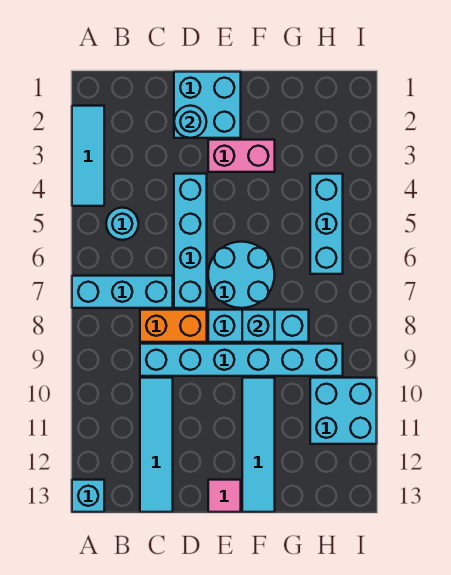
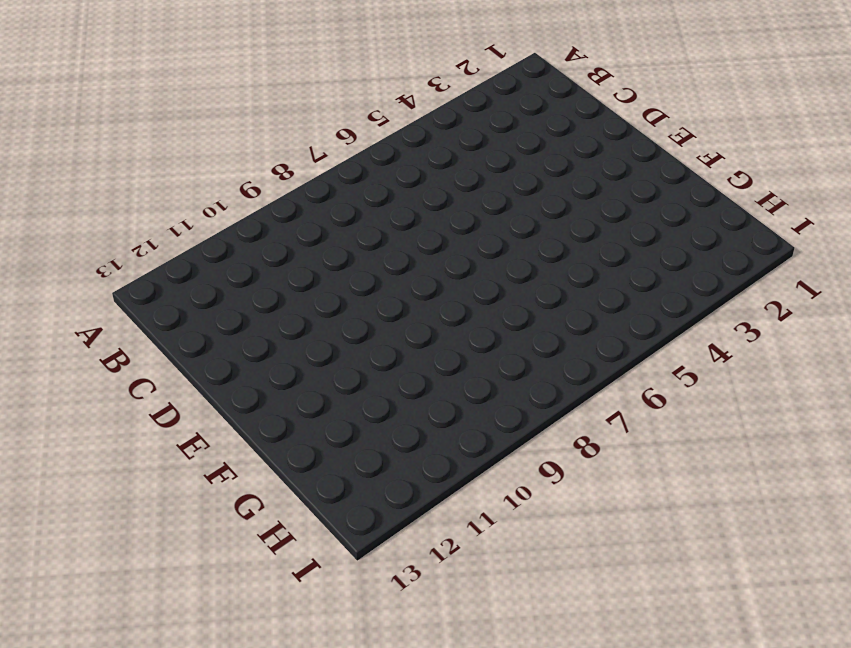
none -> cyan 1x3 tile [72,106,104,206]
none -> cyan 1x3 brick [72,276,173,308]
none -> cyan 1x1 brick [72,480,104,512]

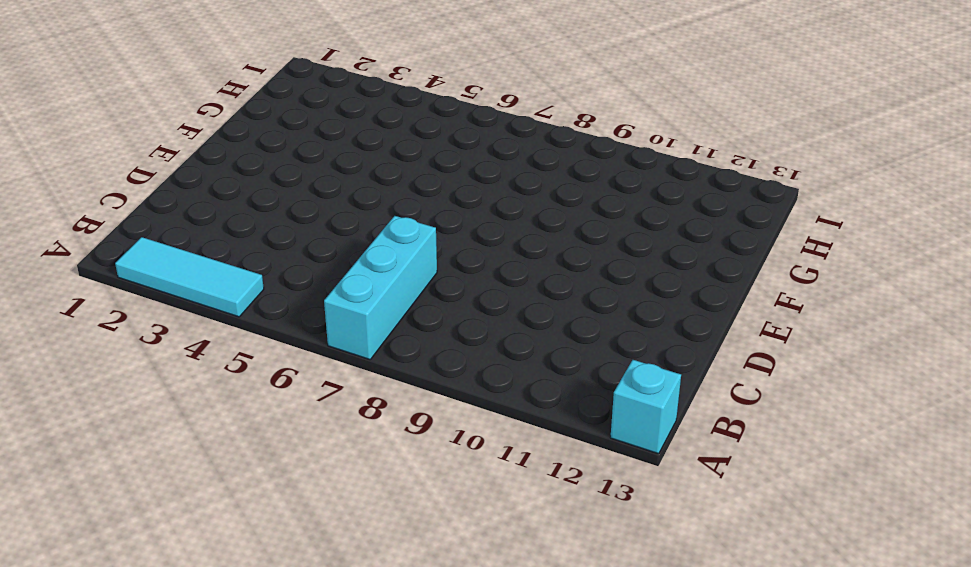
none -> cyan 1x1 round brick [106,208,138,240]
none -> orange 1x2 brick [140,310,207,342]
none -> cyan 1x6 brick [140,344,343,376]

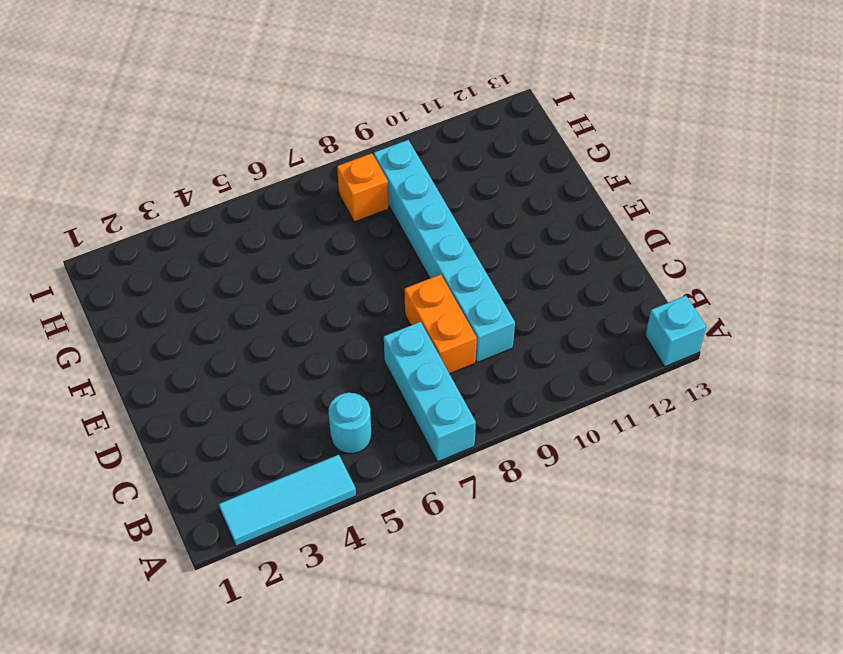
orange 1x1 brick [337,153,389,222] -> none
none -> cyan 1x4 tile [140,378,173,512]
none -> cyan 2x2 brick [174,72,241,138]
none -> cyan 1x4 brick [174,174,207,308]

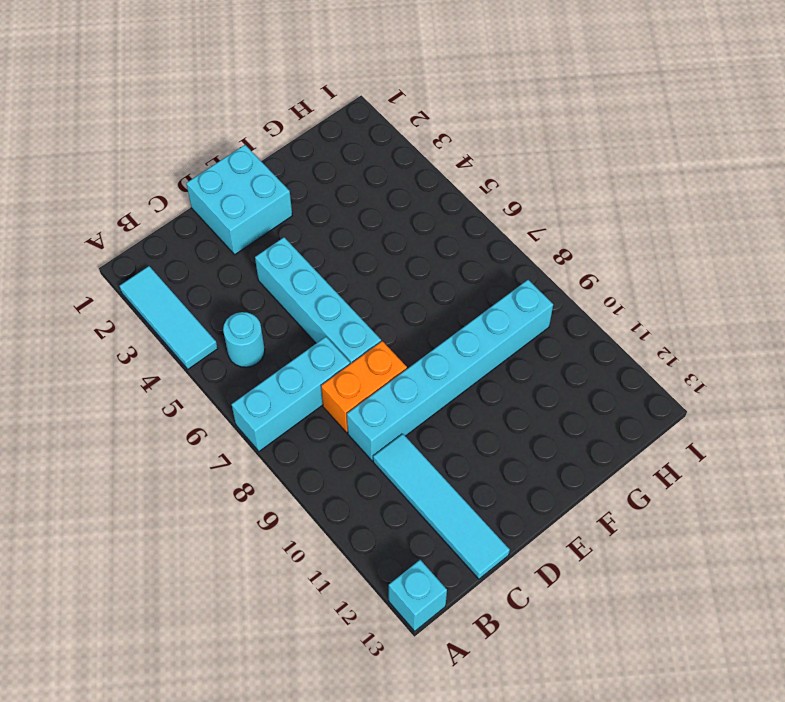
none -> pink 1x2 brick [208,140,275,172]
none -> cyan 2x2 round brick [208,242,275,308]
none -> cyan 1x3 brick [208,310,309,342]

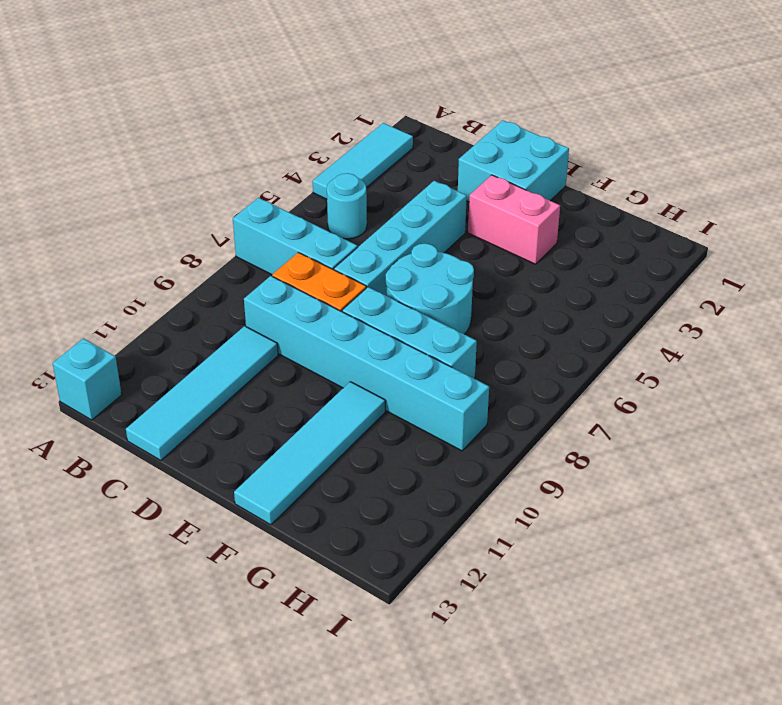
none -> pink 1x1 tile [208,480,241,512]
none -> cyan 1x3 brick [310,174,343,274]
none -> cyan 2x2 brick [310,378,377,444]

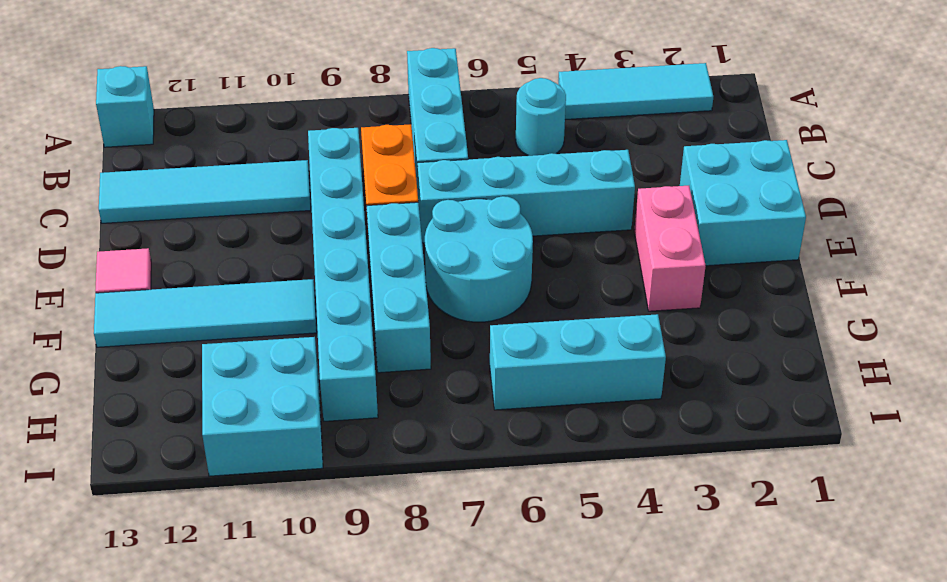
none -> cyan 1x1 round brick [174,106,206,138]
none -> cyan 1x1 brick [242,310,275,342]

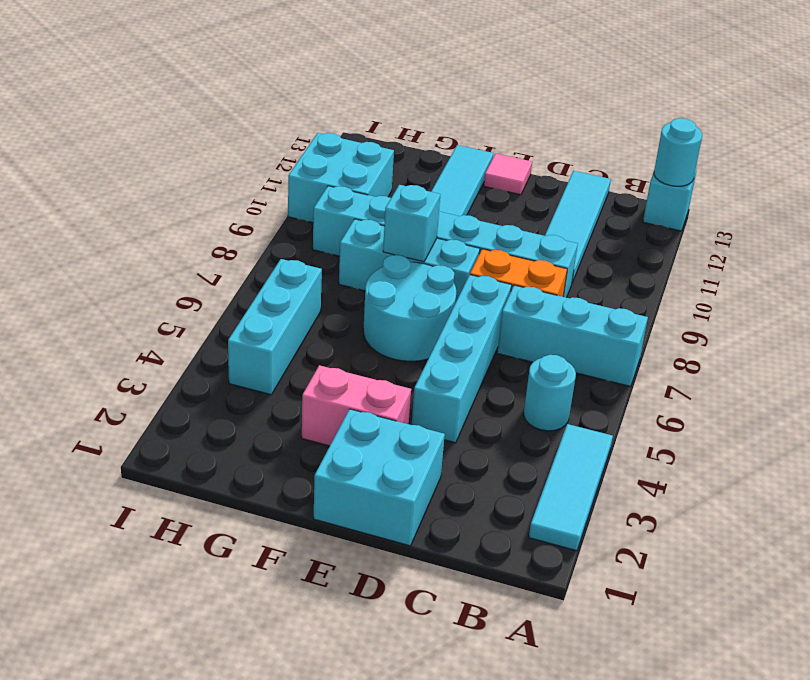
cyan 1x1 round brick [654,118,702,186] -> cyan 1x1 round brick moved to [174,106,206,138]

